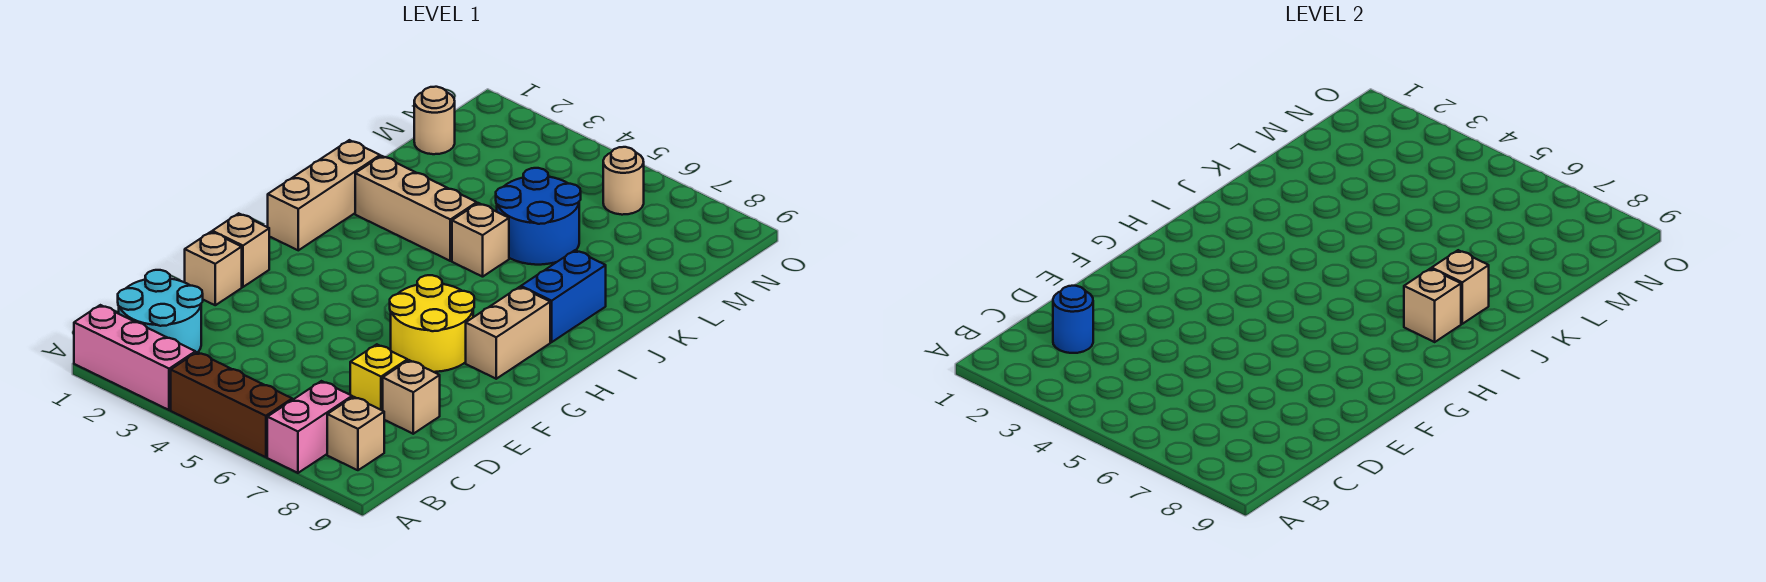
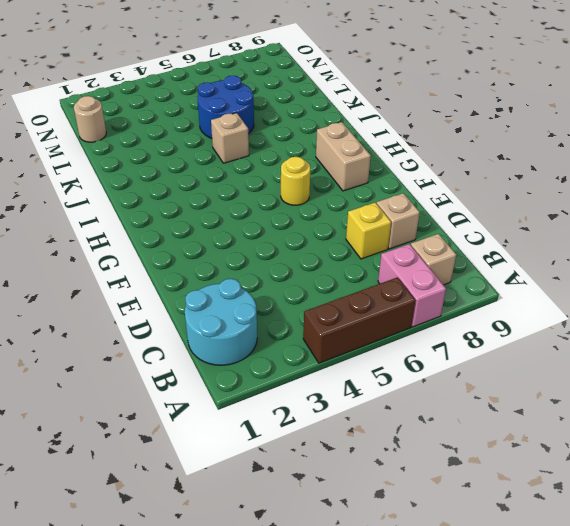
yellow 1x1 round brick [281,157,310,205] -> yellow 2x2 round brick [390,275,474,372]
none -> pink 1x3 brick [74,305,195,410]
none -> tan 1x1 brick [185,232,242,305]
none -> tan 1x1 brick [212,213,269,287]

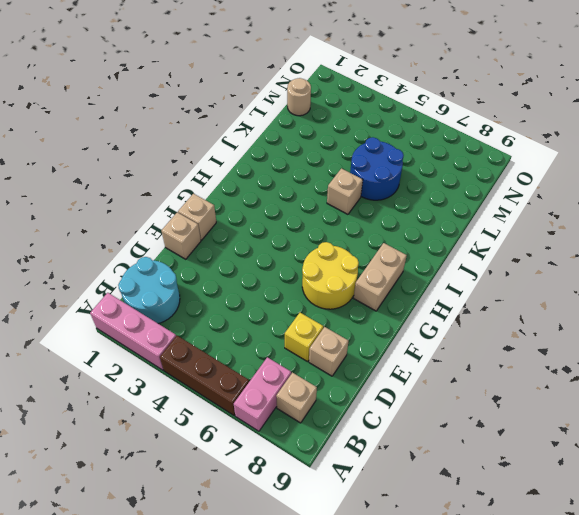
none -> tan 1x3 brick [268,140,380,250]
none -> blue 1x2 brick [521,250,606,342]
none -> tan 1x3 brick [355,156,477,261]

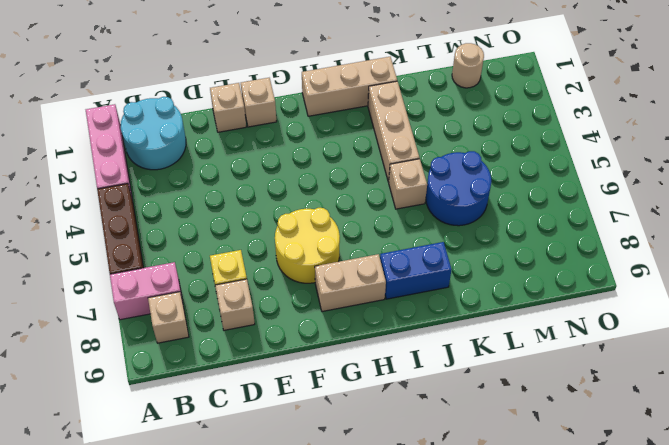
none -> tan 1x1 round brick [603,147,644,215]
none -> blue 1x1 round brick [1053,286,1093,353]
none -> tan 1x1 brick [1404,269,1461,342]

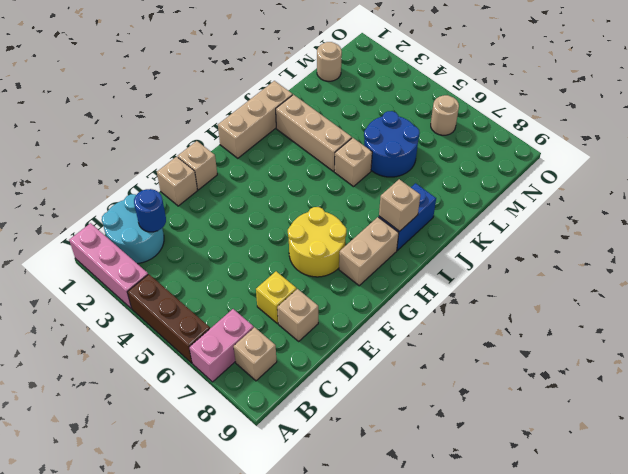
none -> tan 1x1 brick [1432,250,1489,324]

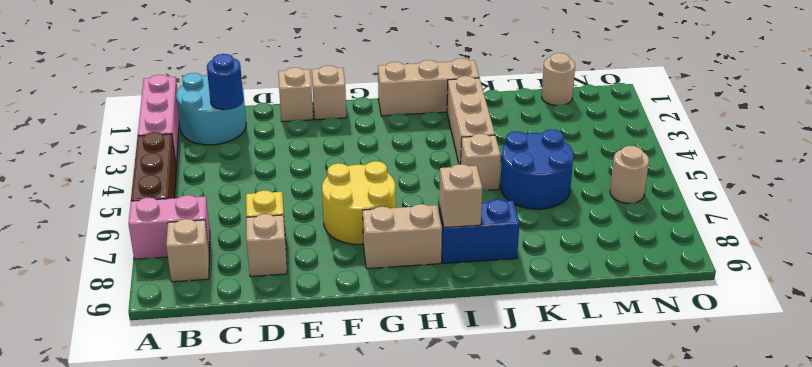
none -> tan 1x1 brick [1432,250,1489,324]

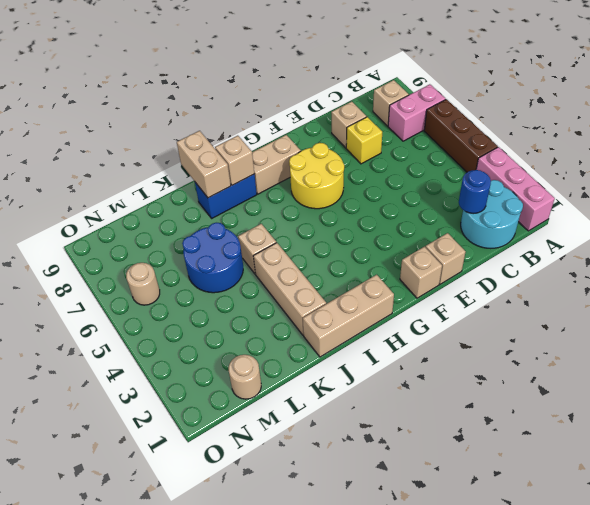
tan 1x2 brick [177,131,231,198] -> tan 1x1 brick [1432,250,1489,324]

